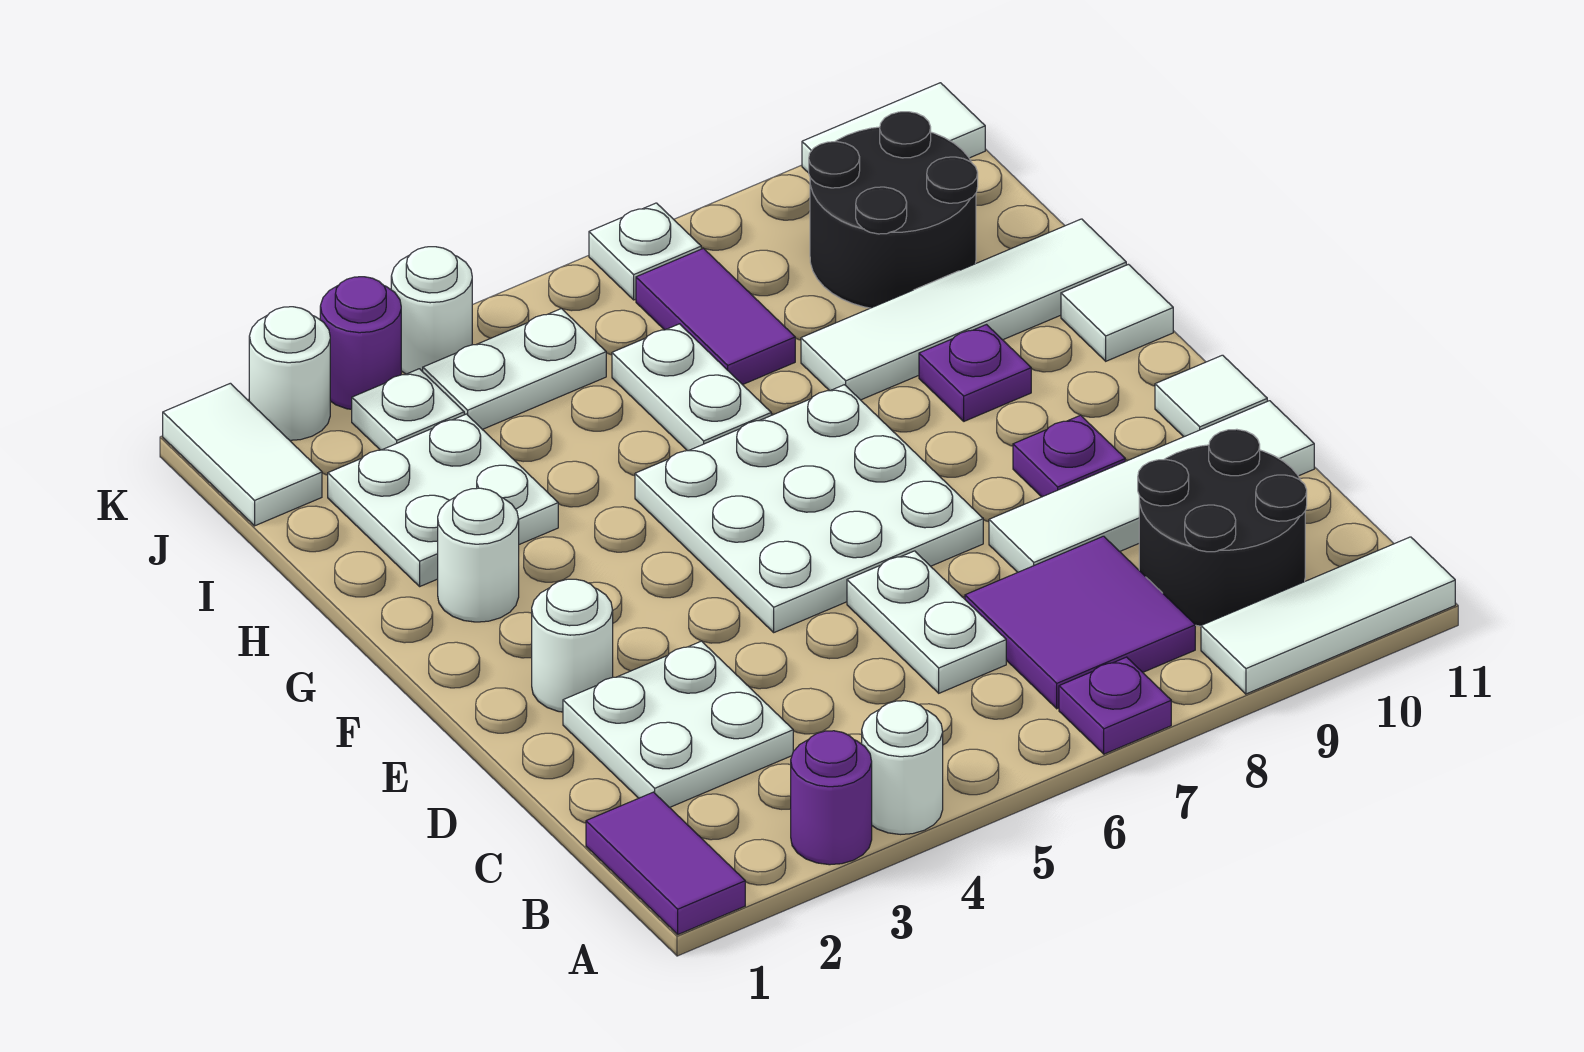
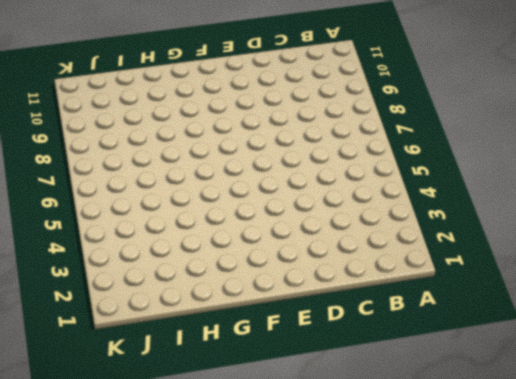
none -> purple 1x2 tile [586,792,745,934]
none -> purple 1x1 round brick [791,731,872,865]
none -> white 1x1 round brick [862,701,943,834]
none -> purple 1x1 plate [1059,657,1171,754]

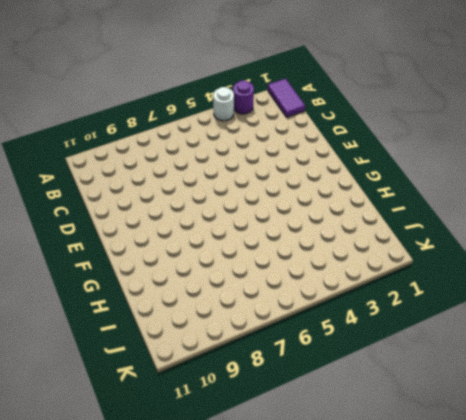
none -> purple 1x1 plate [1059,657,1171,754]
none -> white 1x3 tile [1201,537,1455,694]
none -> purple 2x2 tile [965,536,1195,709]
none -> black 2x2 round brick [1138,429,1307,626]

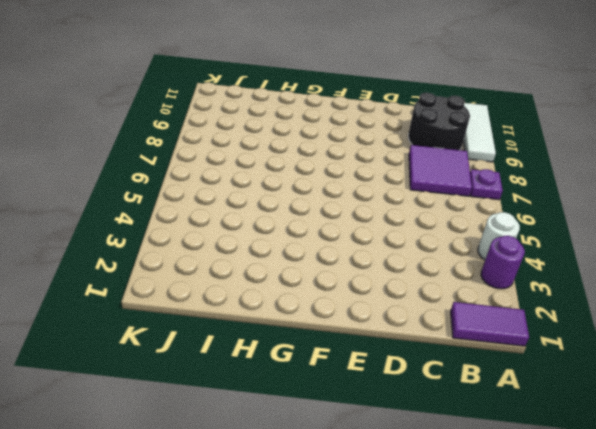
none -> white 2x2 plate [563,641,793,807]
none -> white 1x2 plate [847,551,1006,693]
none -> white 1x4 tile [989,401,1314,572]
none -> white 1x1 round brick [532,579,613,712]

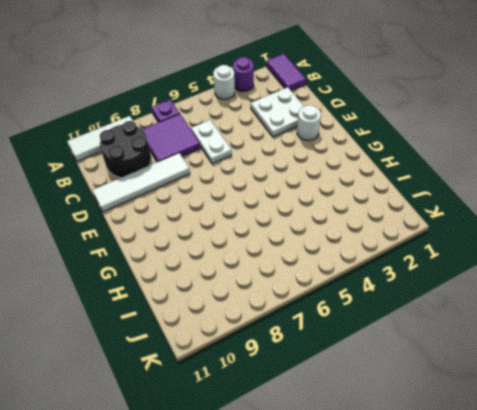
none -> white 3x3 plate [635,385,983,632]
none -> purple 1x1 plate [1013,415,1125,497]
none -> white 1x1 tile [1155,355,1267,437]
none -> white 1x1 round brick [438,488,519,622]

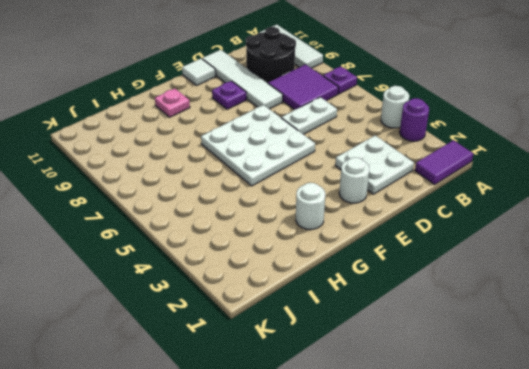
pink 1x1 plate [155,89,190,117] -> none
none -> purple 1x1 plate [919,325,1031,421]
none -> white 1x1 tile [1061,264,1173,361]
none -> white 2x2 plate [328,414,558,586]
none -> white 1x2 plate [612,324,771,451]

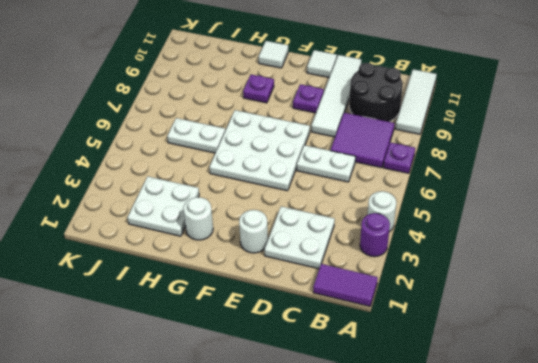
none -> white 1x4 tile [801,219,1126,400]
none -> purple 1x2 tile [636,248,795,385]
none -> black 2x2 round brick [809,112,978,308]
none -> white 1x2 tile [163,383,322,526]

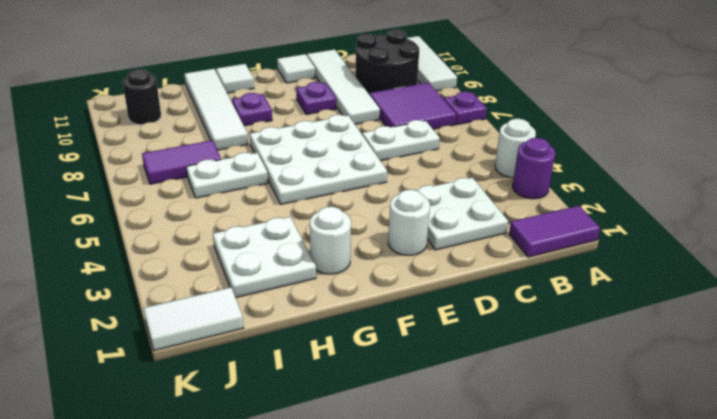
black 1x1 round brick [123,69,161,125] -> black 2x2 round brick [809,112,978,308]
none -> white 1x1 plate [352,369,464,450]
none -> white 1x2 plate [423,309,606,429]
none -> white 1x1 round brick [249,307,330,440]
none -> purple 1x1 round brick [320,277,401,409]

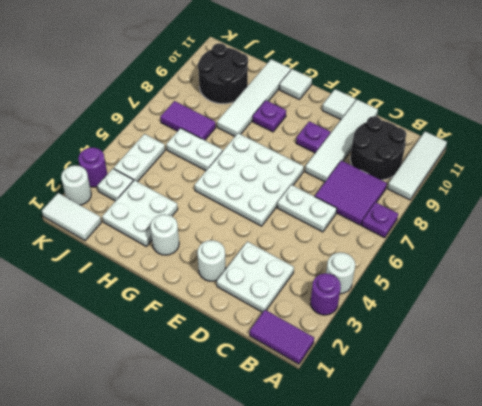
none -> white 1x1 round brick [391,247,472,374]
none -> white 1x1 plate [589,203,701,300]
none -> white 1x2 tile [802,83,985,173]

